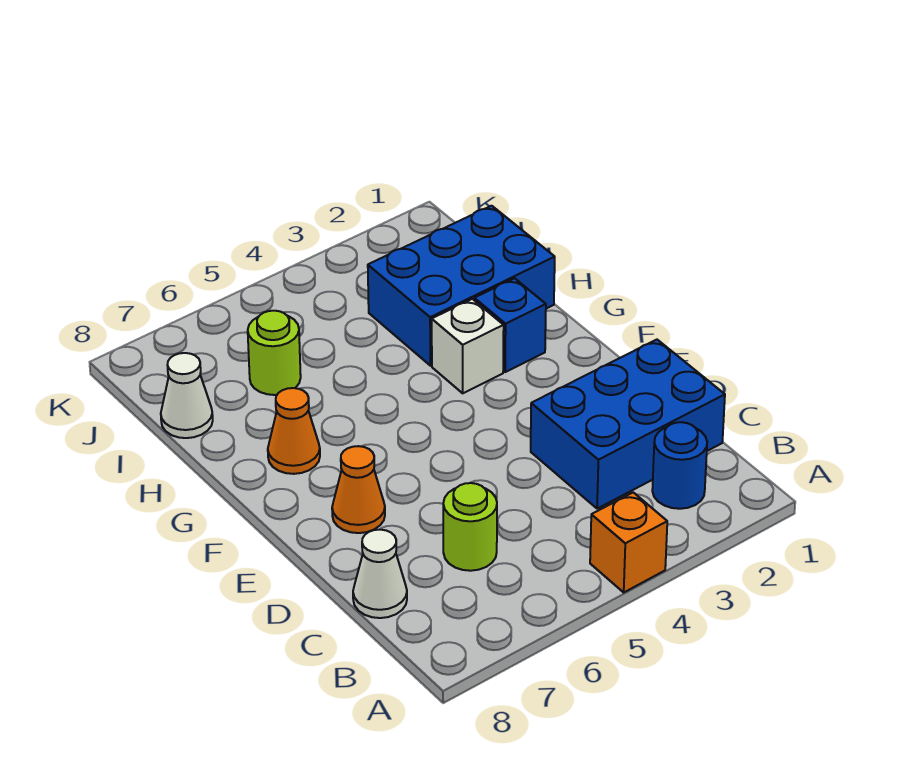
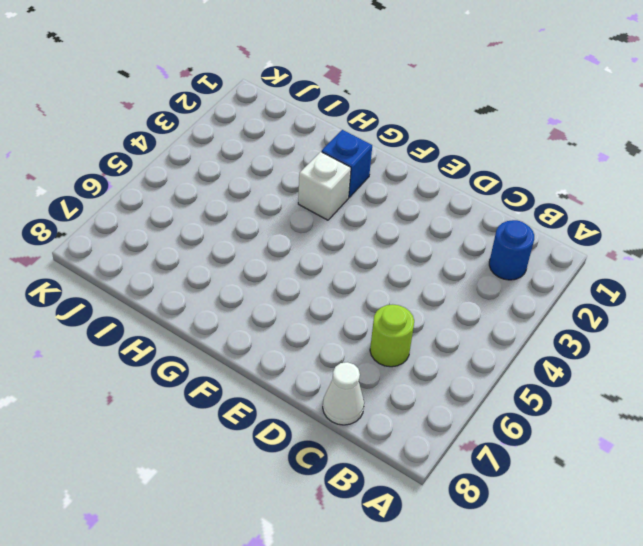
none -> orange 1x1 brick [590,492,667,592]
none -> blue 2x3 brick [531,340,725,509]
none -> orange 1x1 cone [332,446,385,533]

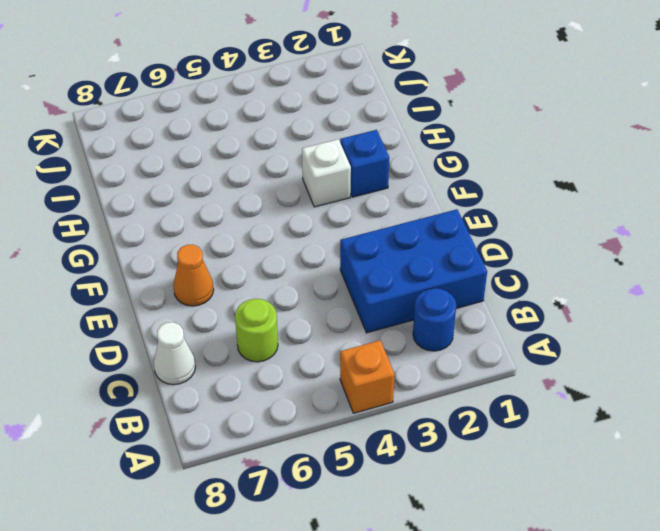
none -> orange 1x1 cone [268,388,320,474]
none -> blue 2x3 brick [368,206,555,366]
none -> lime 1x1 round brick [248,311,301,395]

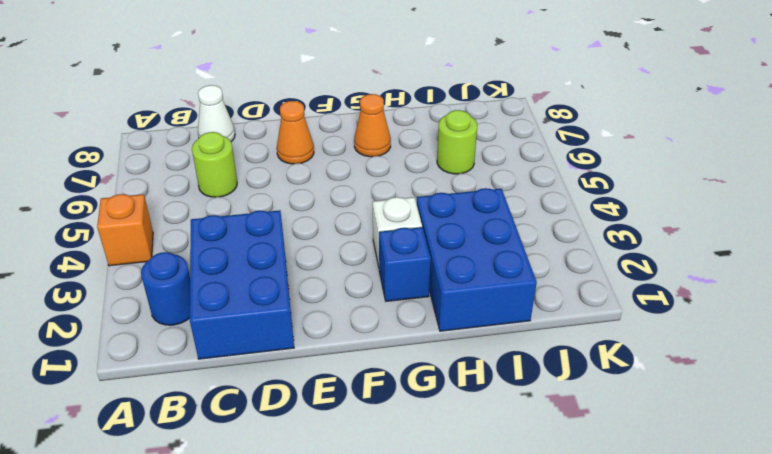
none -> white 1x1 cone [161,353,213,438]

